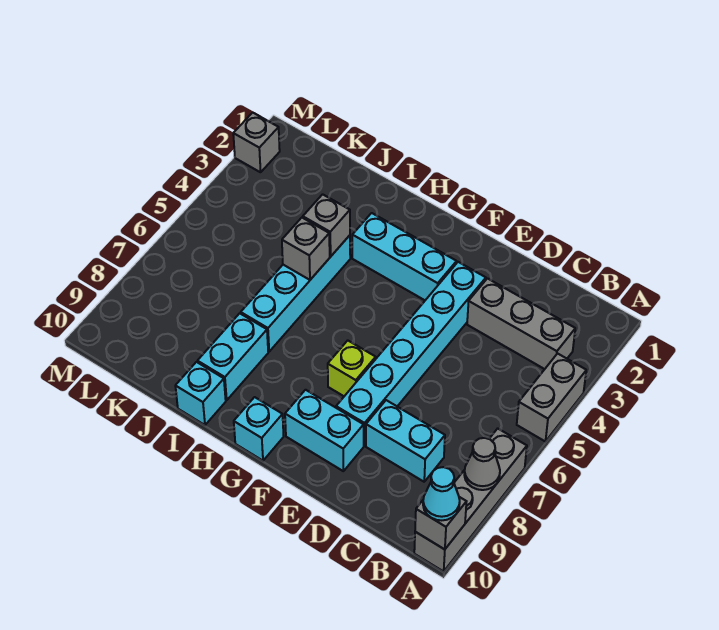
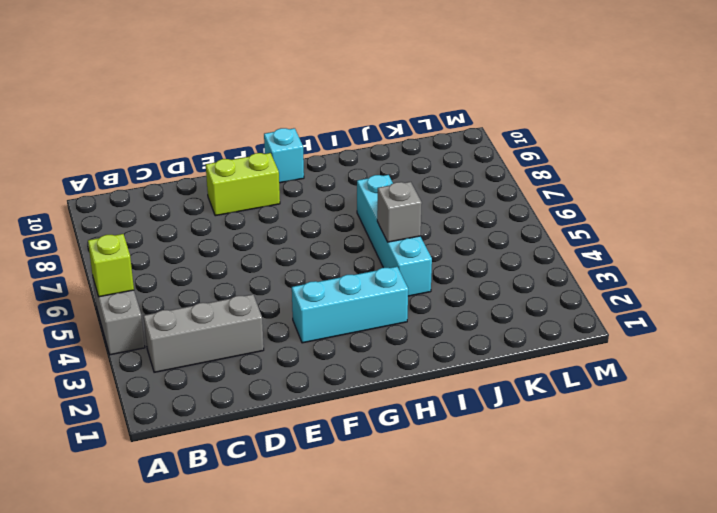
lime 1x1 brick [88,234,134,297] -> lime 1x1 brick moved to [328,341,376,396]
lime 1x2 brick [206,153,280,216] -> cyan 1x2 brick [285,390,364,471]
none -> grey 1x4 brick [414,429,527,571]
none -> cyan 1x2 brick [366,400,445,482]
none -> cyan 1x6 brick [336,262,486,446]

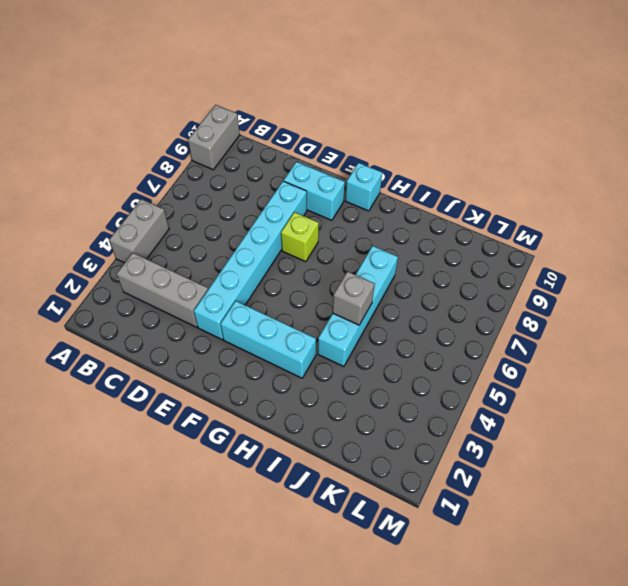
grey 1x2 brick [188,105,240,170] -> grey 1x4 brick [414,429,527,571]
none -> cyan 1x2 brick [366,400,445,482]
none -> cyan 1x2 brick [198,313,268,400]
none -> cyan 1x1 brick [175,362,226,425]

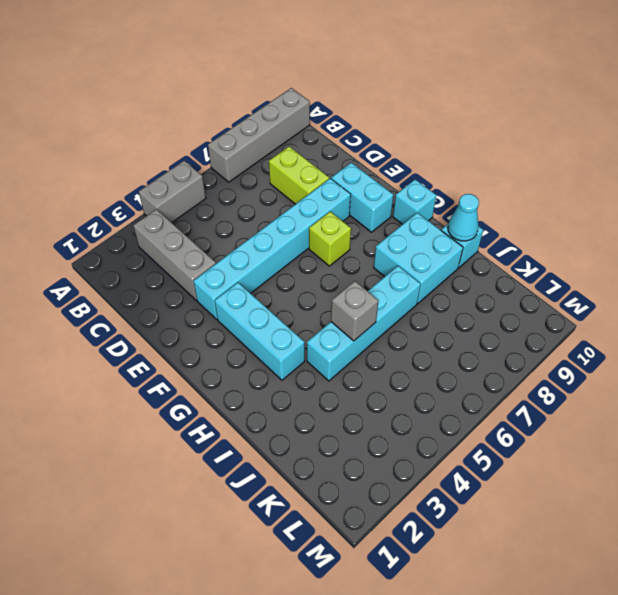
lime 1x2 brick [269,146,329,204] -> cyan 1x2 brick [366,400,445,482]
cyan 2x2 brick [374,213,463,303] -> cyan 1x2 brick [198,313,268,400]
cyan 1x1 cone [448,194,479,241] -> cyan 1x1 cone moved to [423,467,460,520]
none -> grey 1x1 brick [233,113,280,172]
none -> grey 1x1 cone [464,438,500,490]
none -> grey 1x1 brick [415,497,467,549]

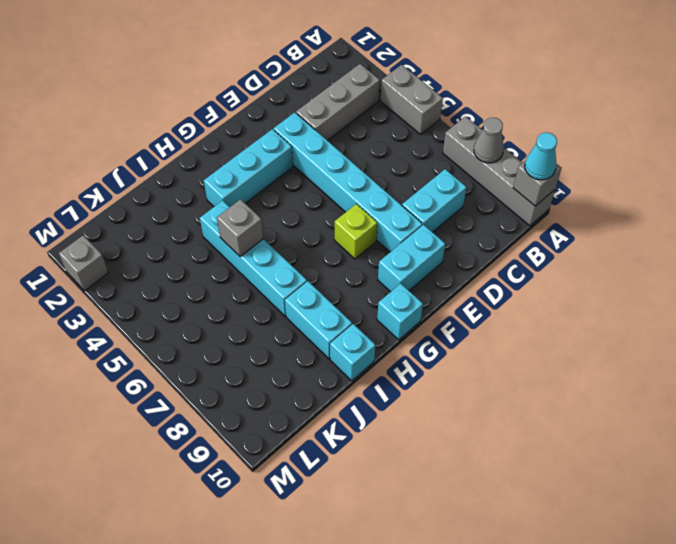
none -> grey 1x1 brick [303,194,350,257]

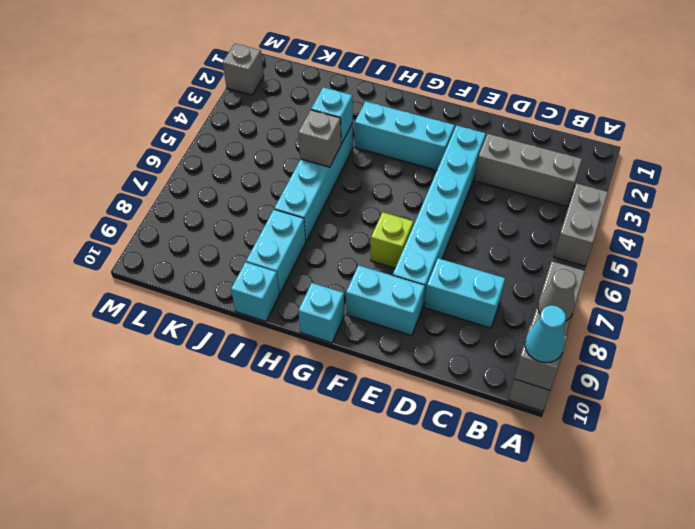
cyan 1x1 brick [311,87,353,144] -> grey 1x1 brick [303,194,350,257]

